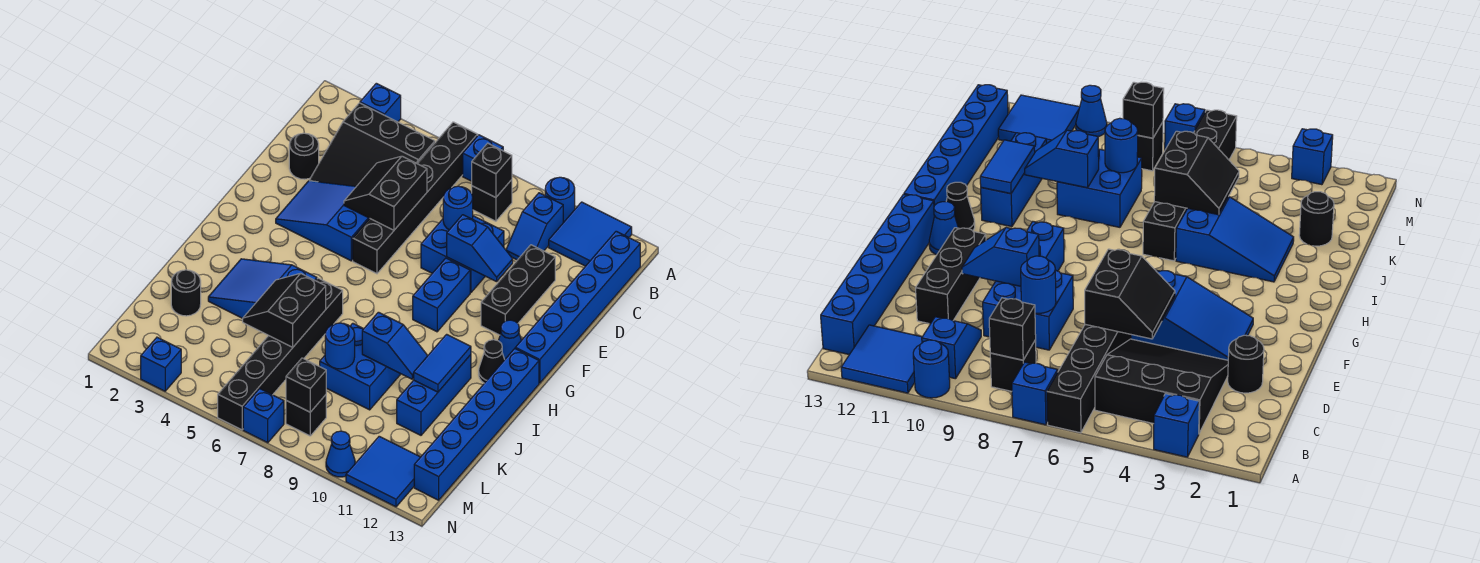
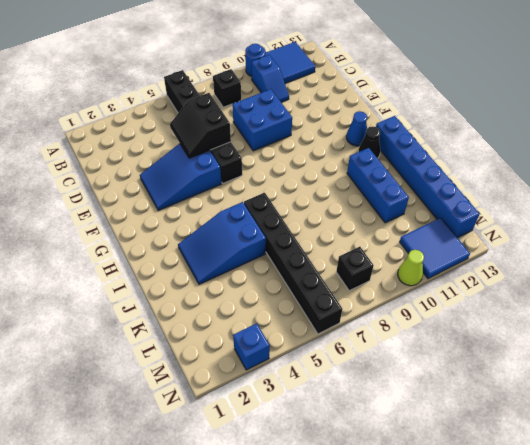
lime 1x1 cone [398,250,424,286] -> blue 1x1 cone [326,431,355,477]
none -> blue 1x1 brick [360,83,401,122]
none -> blue 1x1 brick [463,135,503,181]
none -> black 3x3 slope [309,103,435,186]
none -> blue 1x6 brick [515,231,640,383]

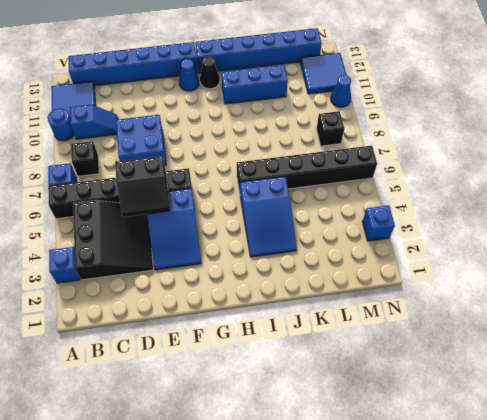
none -> black 1x1 round brick [289,133,319,179]
none -> black 1x3 brick [481,245,555,335]
none -> blue 1x2 brick [413,258,470,332]
none -> blue 2x2 brick [320,323,400,410]

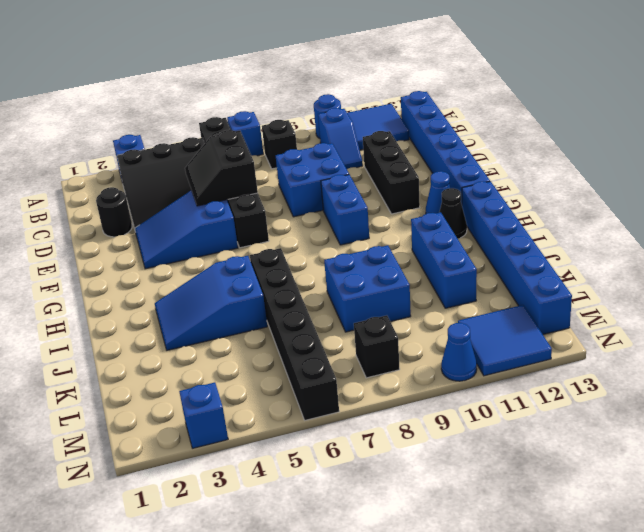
none -> black 1x1 round brick [171,270,201,316]
none -> blue 1x1 brick [243,389,284,443]
none -> black 1x1 brick [472,143,512,198]
none -> blue 1x1 round brick [443,186,473,230]

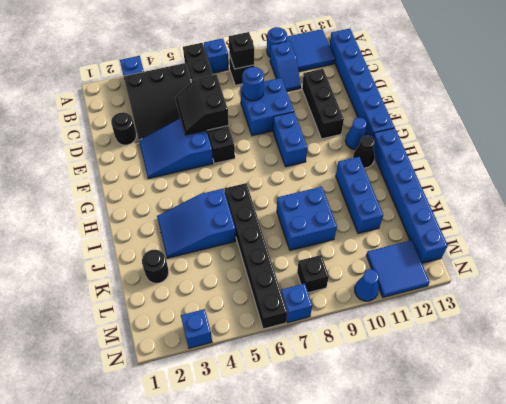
none -> blue 1x2 slope [447,215,513,282]
none -> blue 1x2 tile [414,334,471,392]
none -> black 2x2 slope [243,273,326,347]
none -> blue 1x2 slope [362,312,428,379]

